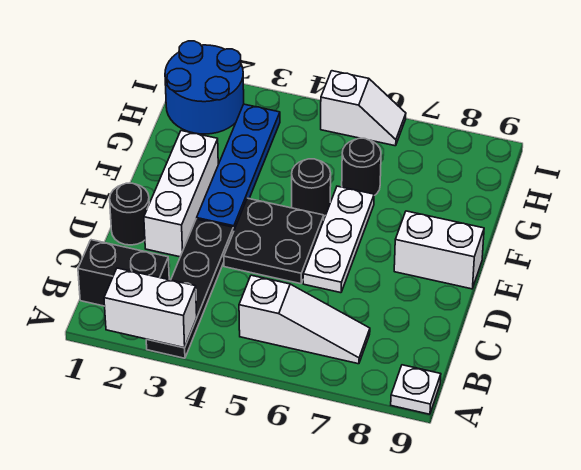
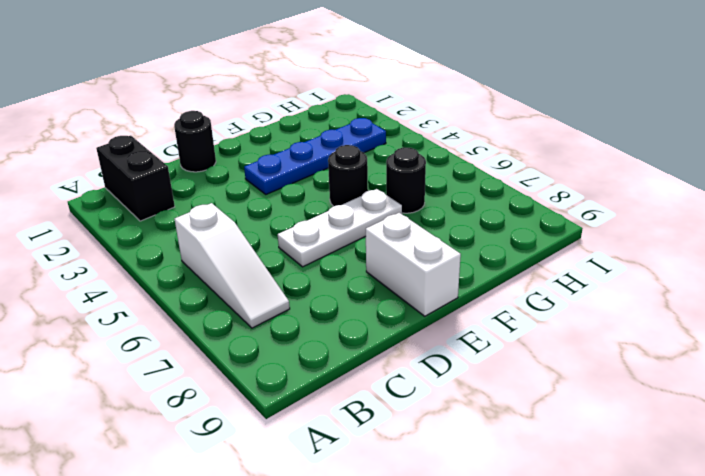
none -> black 1x4 plate [146,219,233,358]
none -> white 1x1 plate [391,365,441,414]
none -> white 1x3 brick [144,131,218,257]

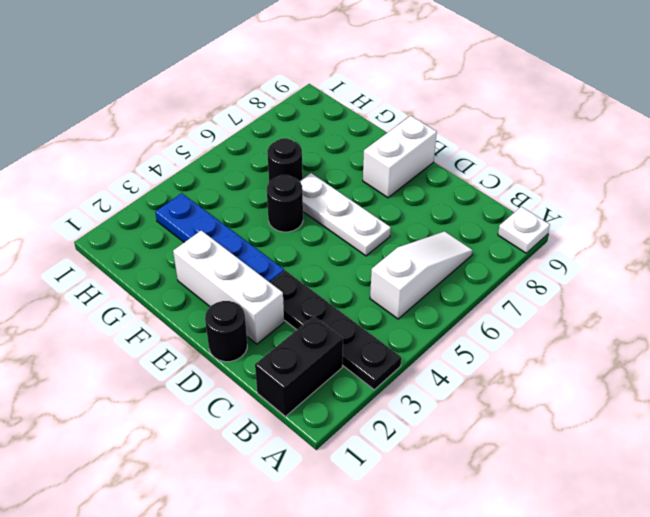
none -> black 2x2 plate [224,198,324,284]
none -> blue 2x2 round brick [165,41,244,134]
none -> white 1x2 slope [321,71,406,146]

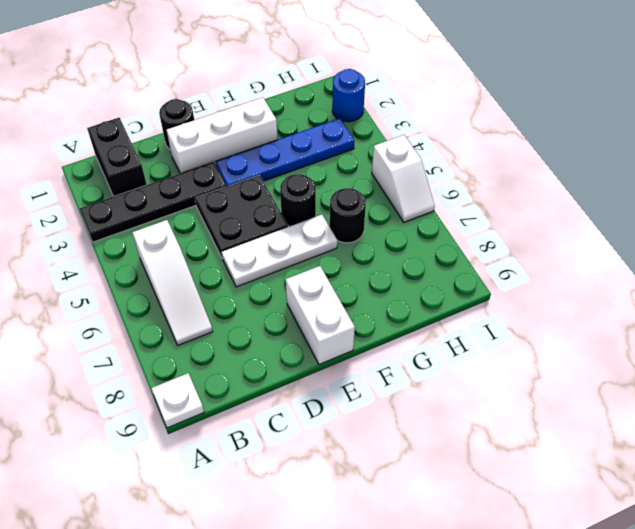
blue 1x1 round brick [332,69,365,122] -> blue 2x2 round brick [165,41,244,134]
none -> white 1x2 brick [104,268,197,348]

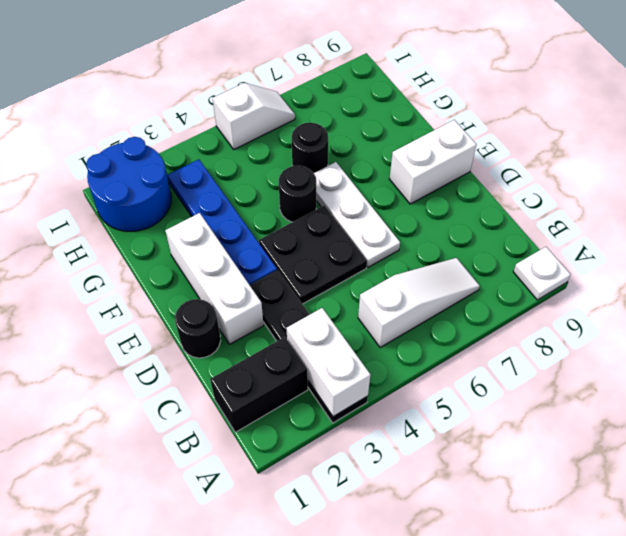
white 1x2 brick [287,308,370,416] -> white 1x2 brick turned to [104,268,197,348]

